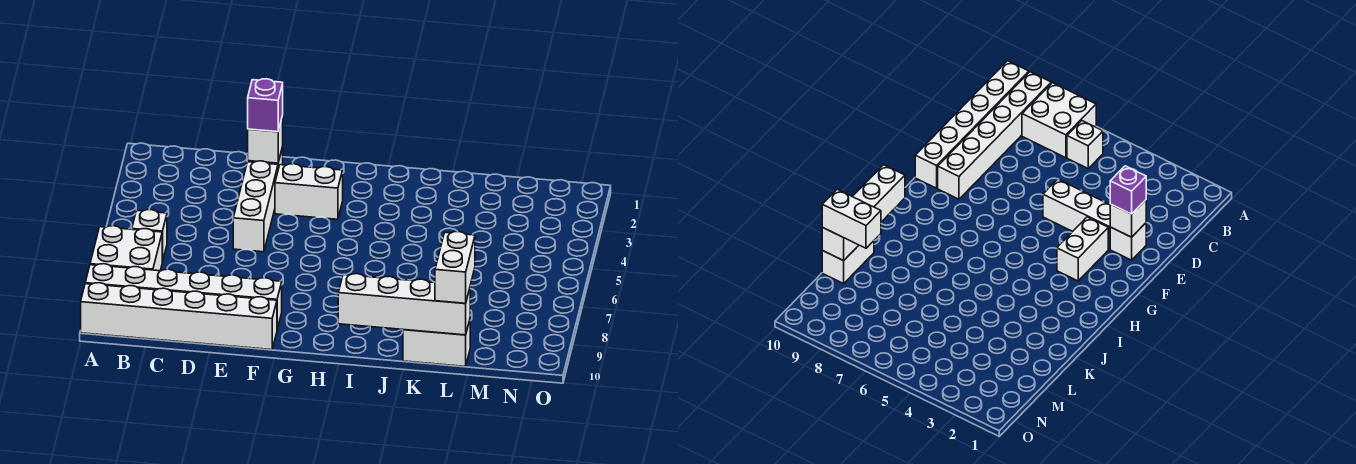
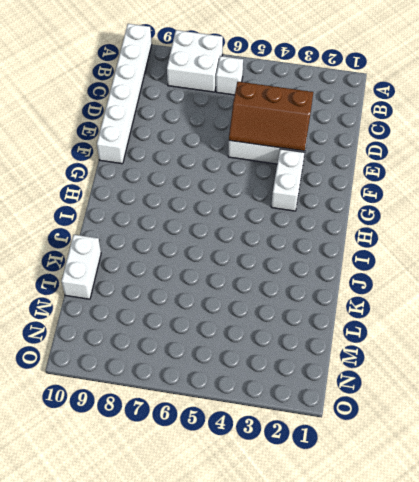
brown 2x3 slope [229,82,313,151] -> none
none -> white 1x6 brick [85,264,282,329]
none -> white 1x1 brick [1110,223,1146,260]
none -> white 1x1 brick [248,116,283,163]

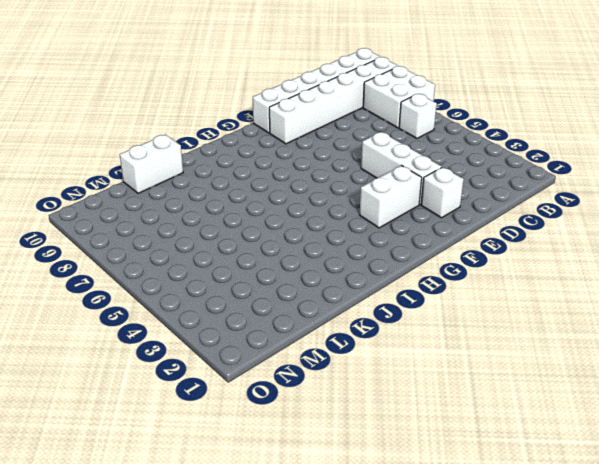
none -> white 1x1 brick [248,116,283,163]
none -> white 1x4 brick [338,274,470,335]
none -> purple 1x1 brick [248,79,283,132]

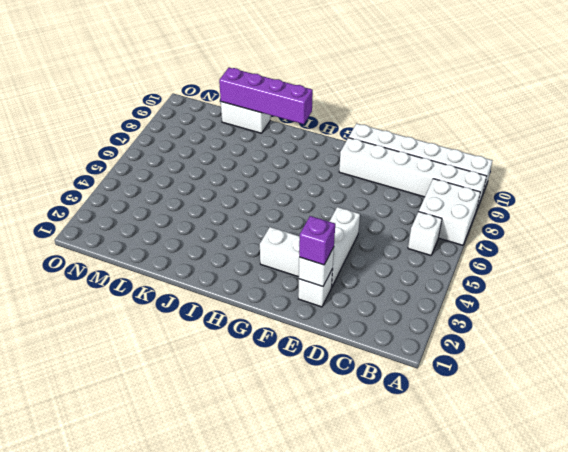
purple 1x4 brick [219,68,313,124] -> white 1x4 brick [338,274,470,335]
none -> white 1x2 brick [435,232,475,303]

